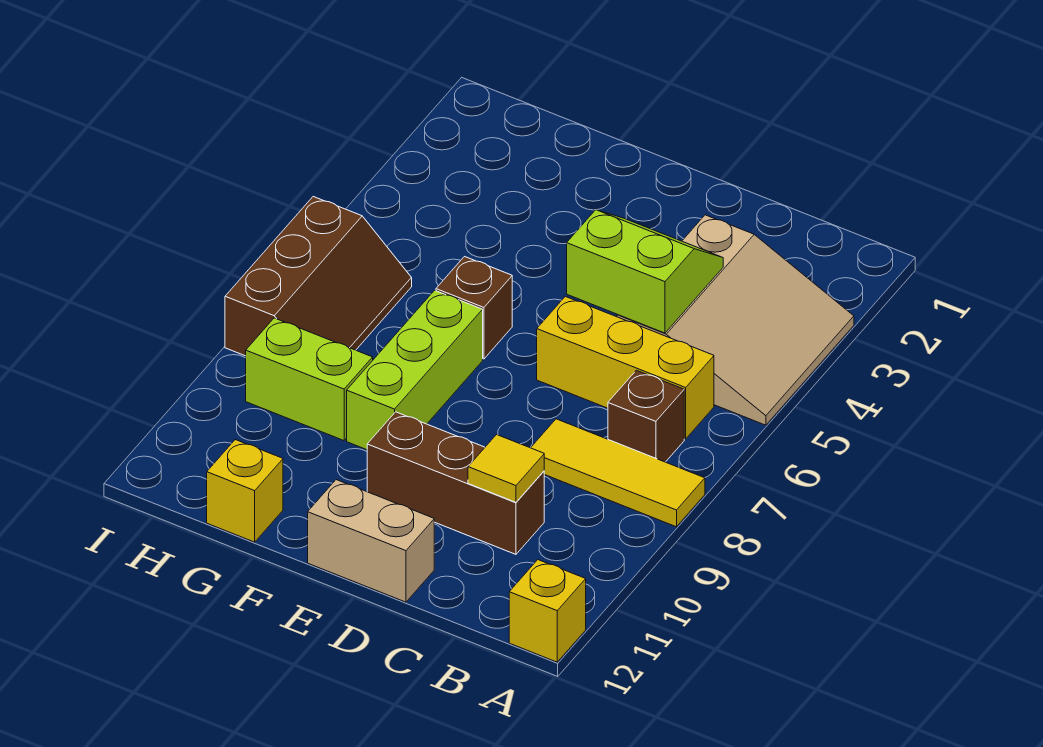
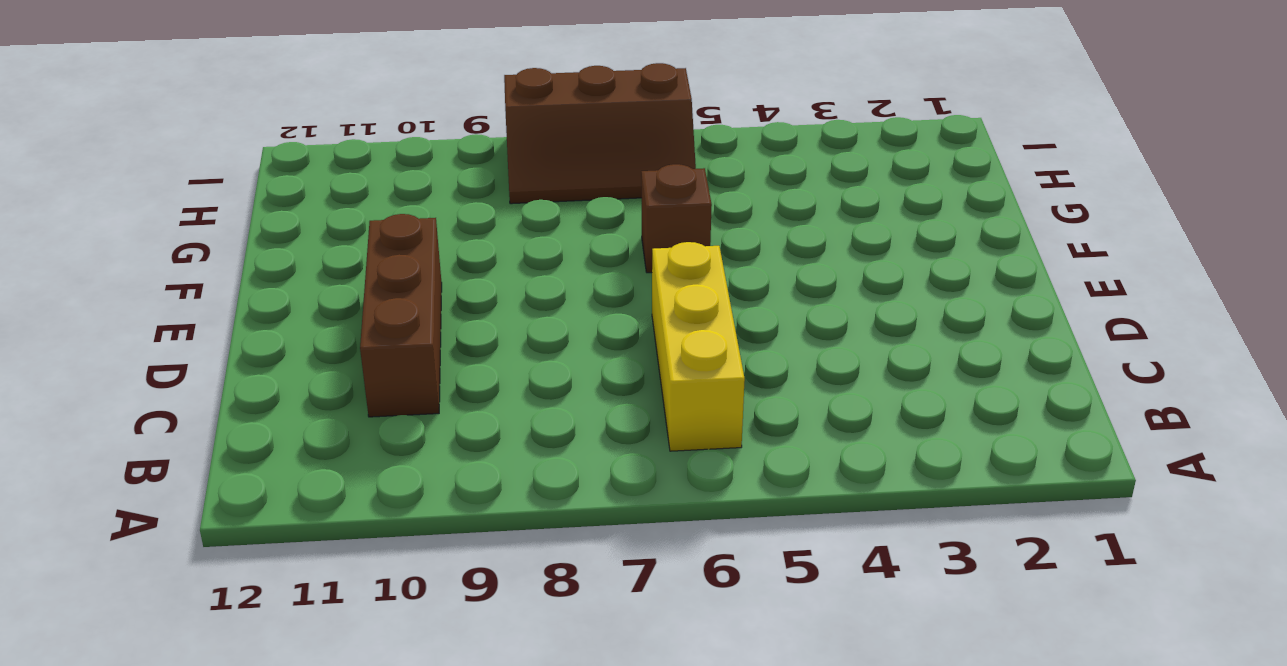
none -> tan 3x3 slope [617,215,854,425]
none -> yellow 1x3 tile [530,419,705,527]
none -> yellow 1x1 brick [509,560,586,662]

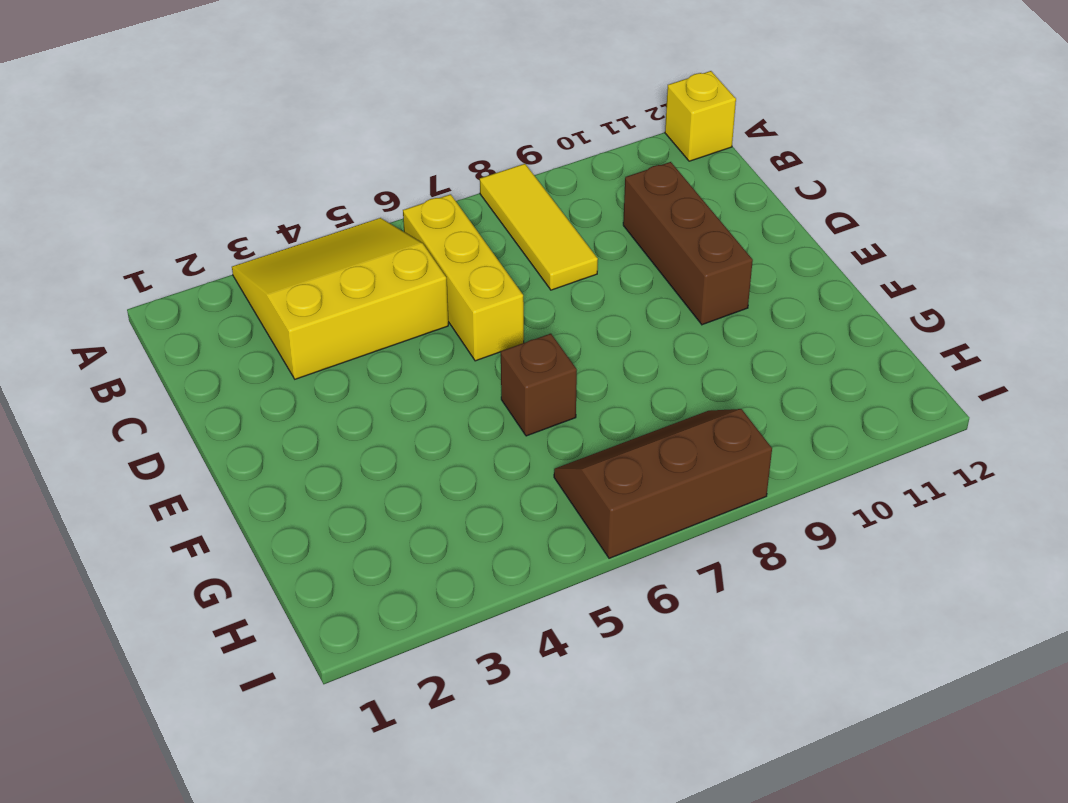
yellow 3x3 slope [232,218,448,379] -> tan 3x3 slope [617,215,854,425]
none -> brown 1x1 brick [608,370,684,462]
none -> tan 1x2 brick [308,480,434,602]
none -> lime 1x3 brick [347,290,483,450]

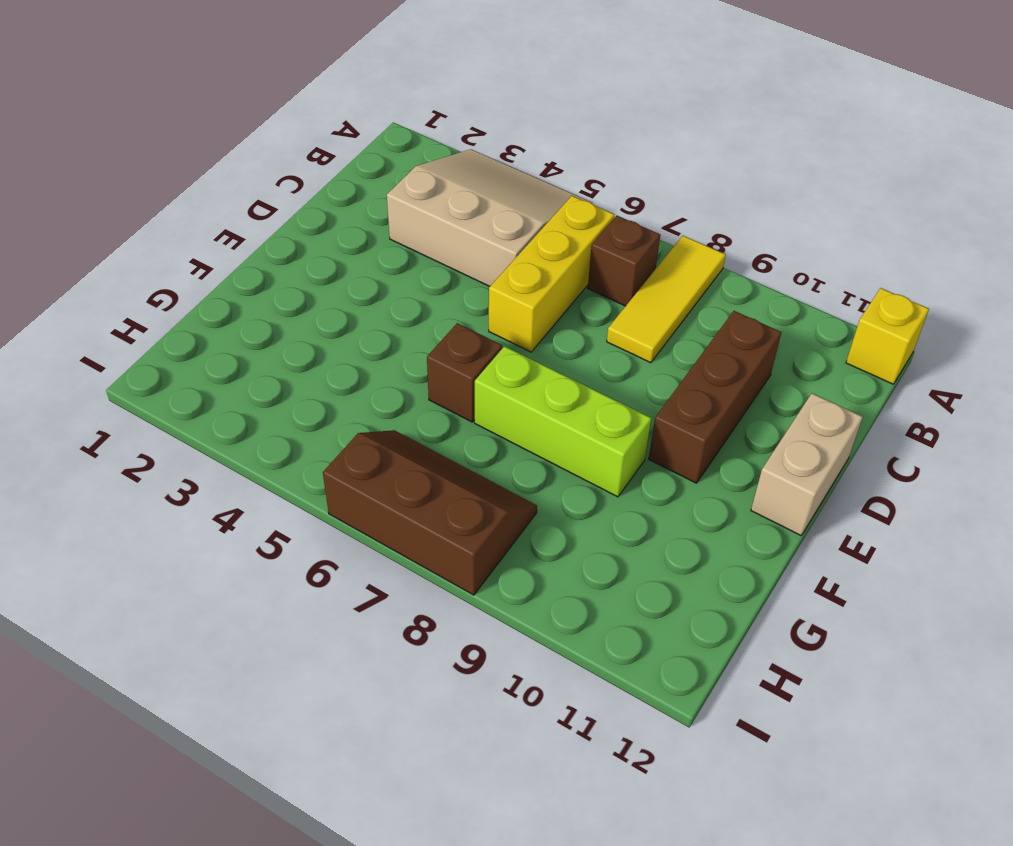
none -> lime 1x2 brick [246,318,373,441]
none -> yellow 1x1 brick [207,440,283,542]
none -> lime 2x2 slope [567,210,723,333]

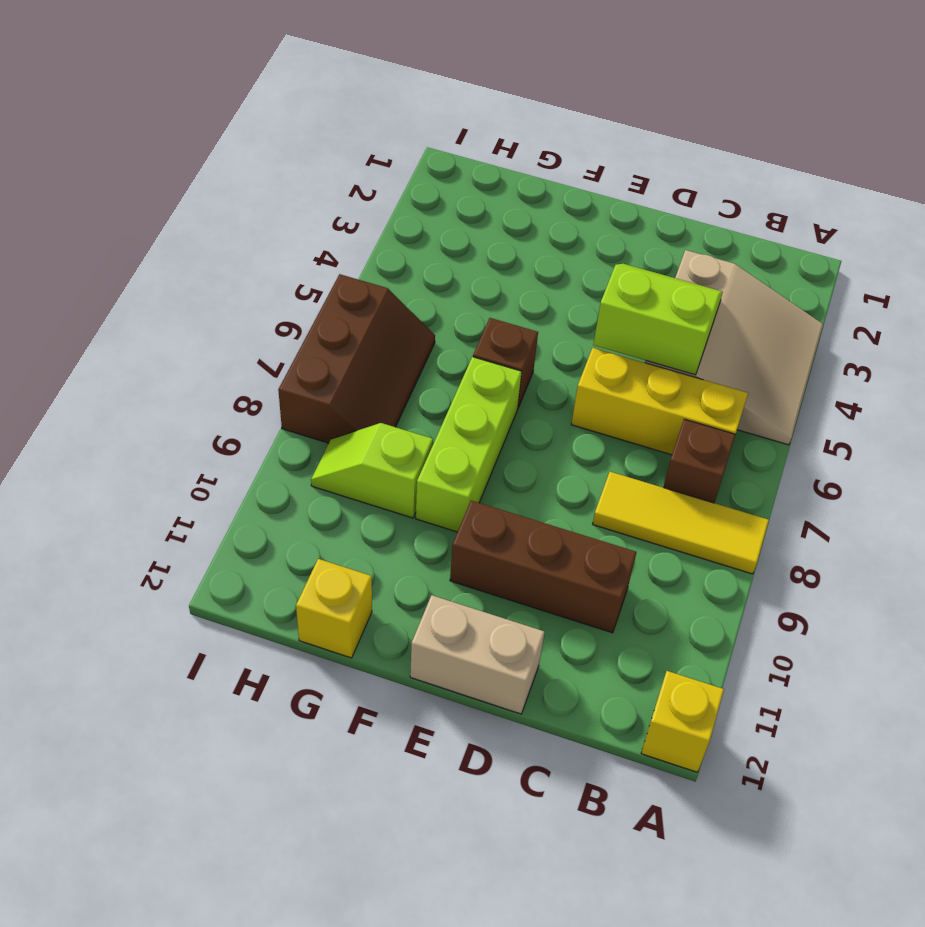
lime 1x2 slope [311,423,433,518] -> lime 1x2 brick [246,318,373,441]
none -> yellow 1x1 tile [468,435,544,502]

